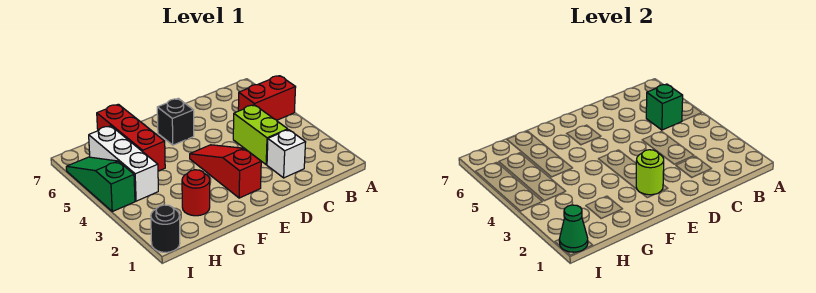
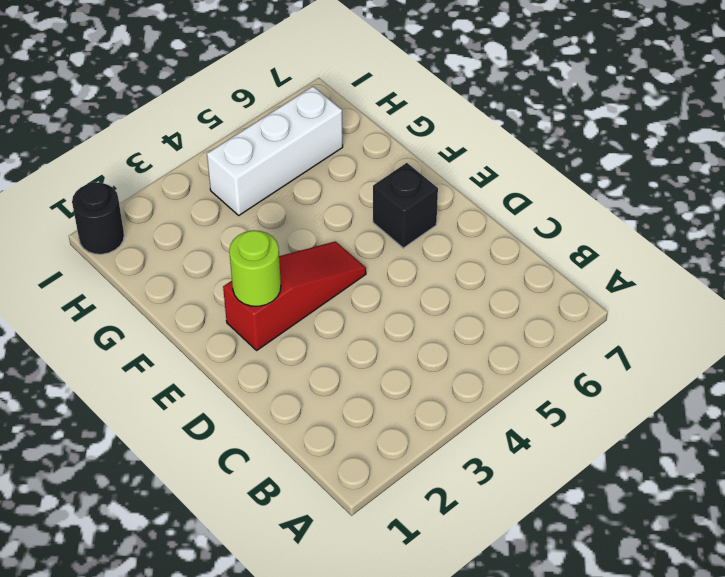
none -> red 1x2 brick [238,76,296,120]
none -> white 1x1 brick [267,130,306,178]
none -> lime 1x2 brick [233,105,288,165]

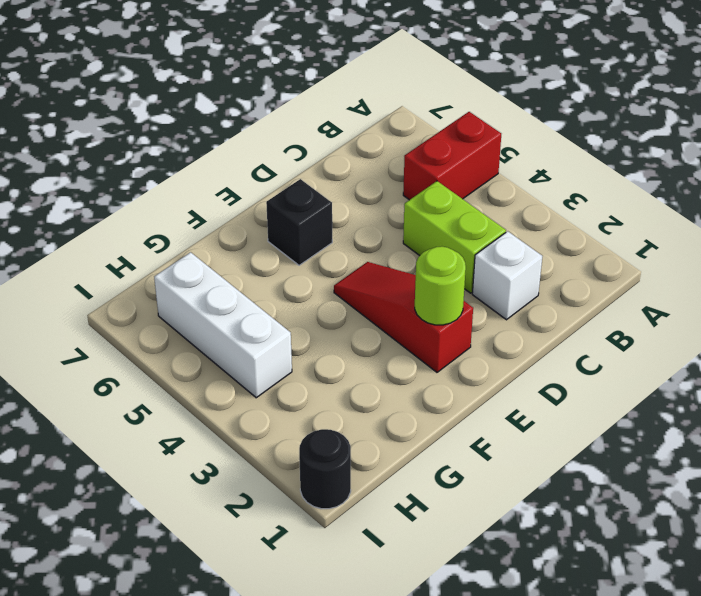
none -> red 1x1 round brick [182,170,210,216]
none -> red 1x3 brick [97,104,165,171]
none -> green 1x3 slope [66,157,135,212]

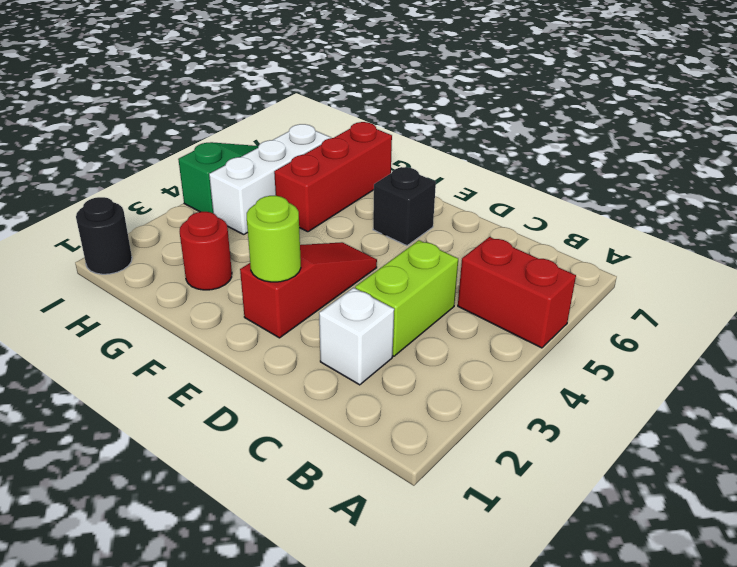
none -> green 1x1 brick [646,84,683,130]
none -> green 1x1 cone [559,205,588,252]

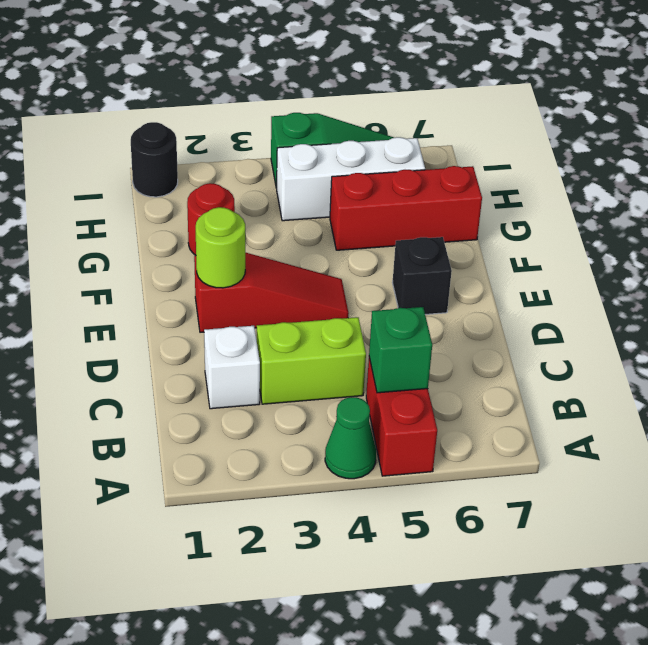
green 1x1 cone [325,397,376,479] -> green 1x1 cone moved to [559,205,588,252]

